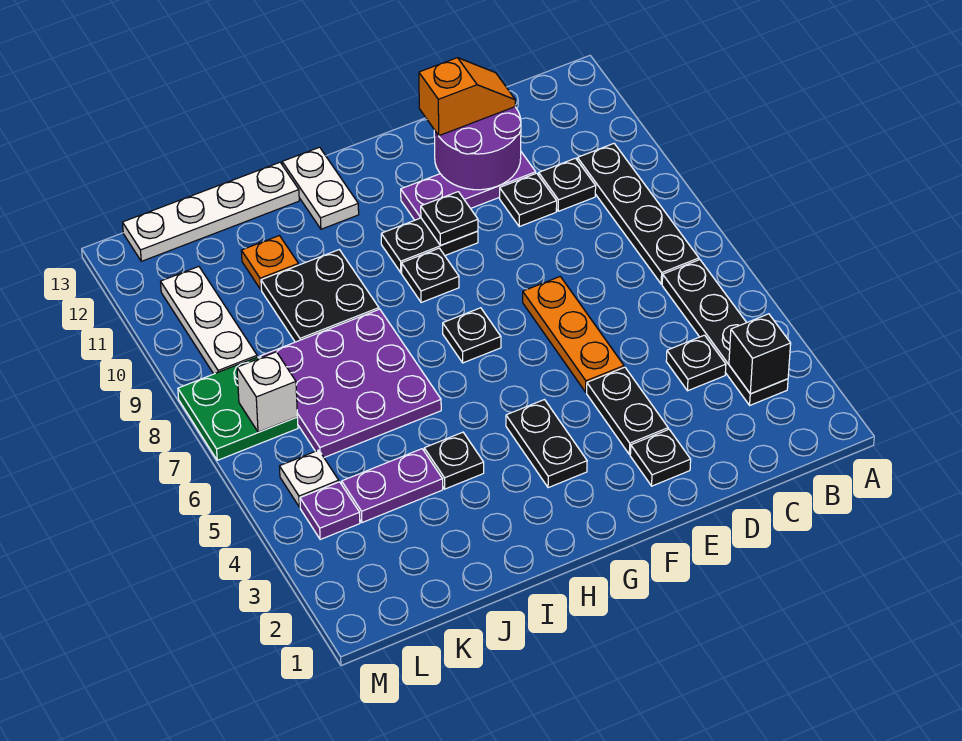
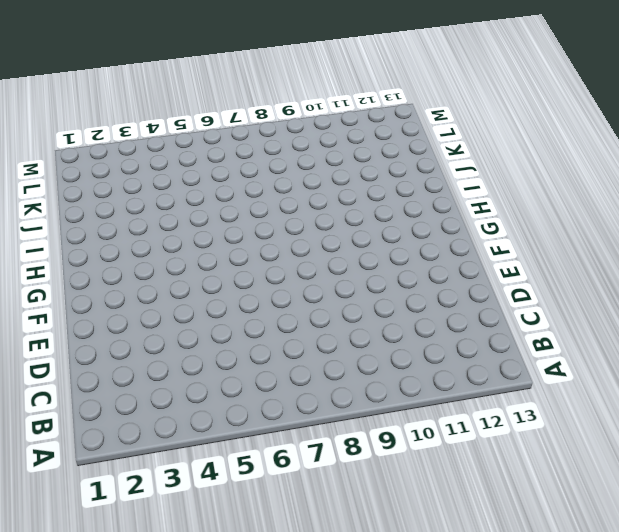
none -> black 1x4 plate [662,260,788,405]
none -> black 1x4 plate [577,144,699,284]
none -> black 1x1 plate [666,335,726,391]

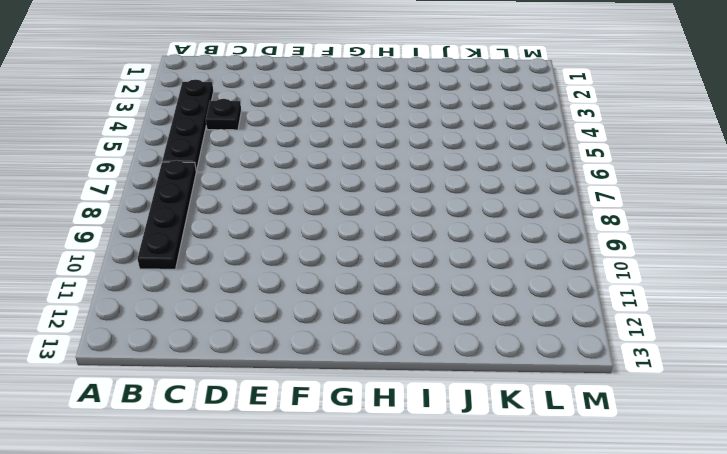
none -> black 1x1 plate [539,158,596,211]
none -> black 1x1 plate [500,173,557,227]
none -> purple 1x3 plate [401,152,536,220]

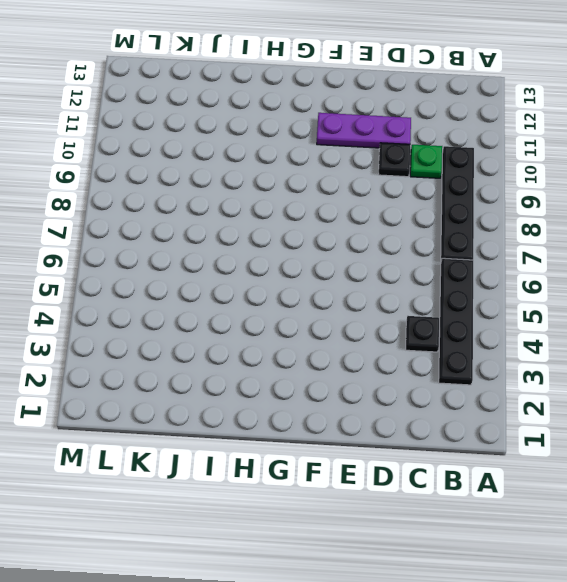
green 1x1 plate [410,145,442,178] -> black 1x1 plate [539,158,596,211]
none -> black 1x1 plate [630,429,691,486]
none -> black 1x2 plate [587,367,668,455]
none -> orange 1x3 plate [523,277,624,392]

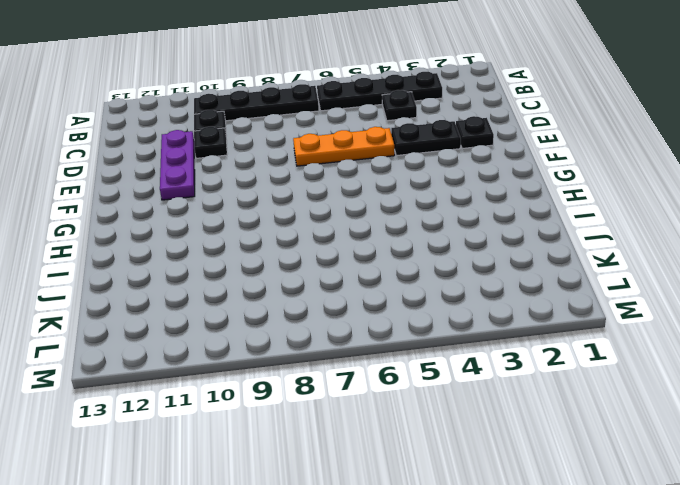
none -> black 1x2 plate [381,218,478,273]
none -> black 1x2 plate [506,400,587,488]
none -> black 1x1 plate [443,308,501,363]

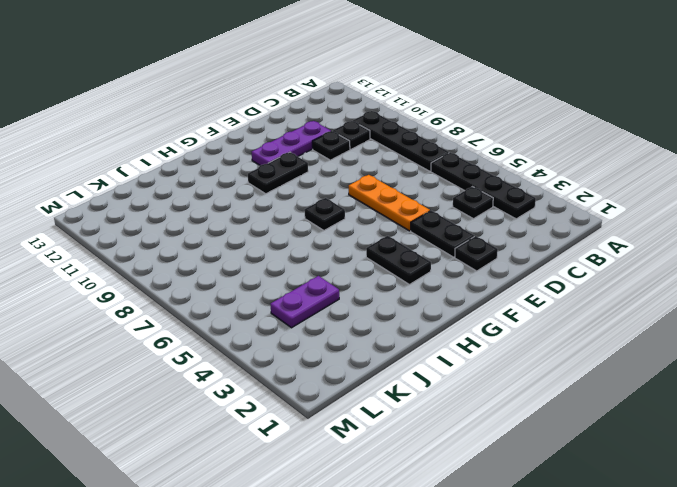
none -> black 1x1 plate [402,248,459,303]
none -> white 1x2 plate [282,147,359,229]
none -> black 1x1 plate [424,432,484,489]

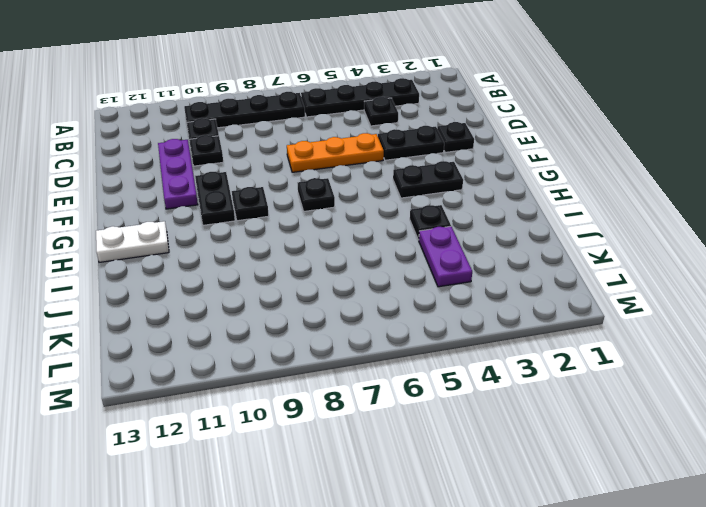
none -> purple 3x3 plate [260,309,441,457]
none -> black 2x2 plate [261,250,379,342]
none -> white 1x4 plate [122,162,299,261]

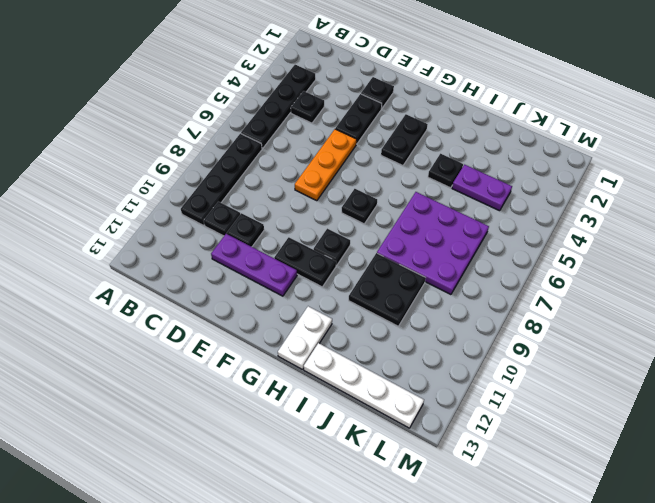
none -> orange 1x1 plate [241,236,298,289]
none -> purple 1x1 plate [300,482,360,540]
none -> white 1x1 plate [279,450,339,507]

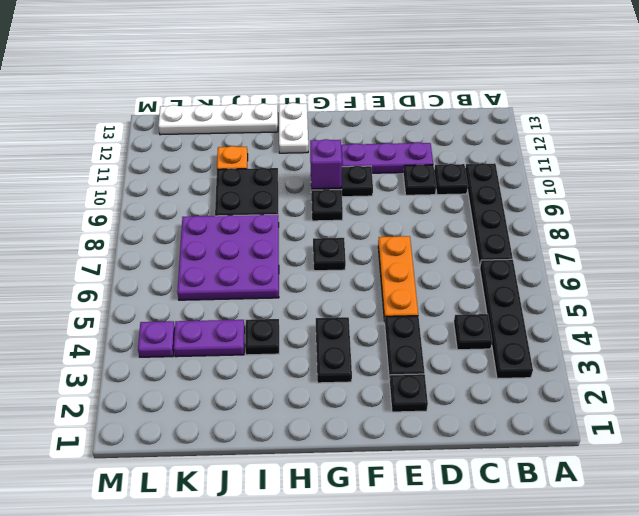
purple 1x1 brick [310,139,342,189] -> none
none -> white 1x1 plate [279,450,339,507]
none -> green 2x2 plate [178,357,298,460]
none -> white 1x3 plate [161,267,257,374]

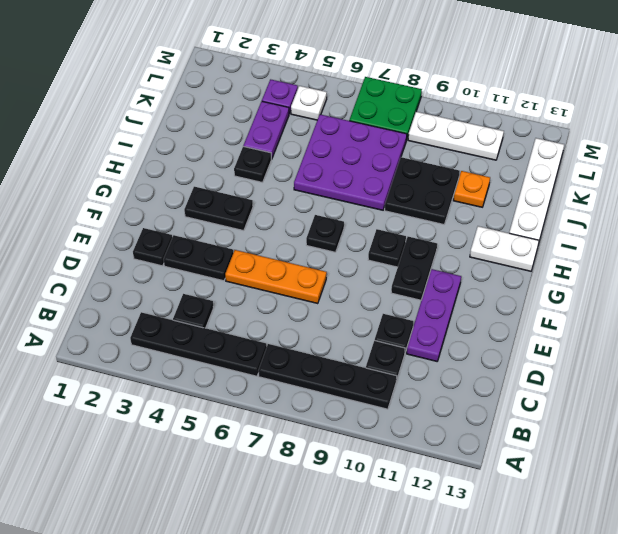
none -> black 1x1 brick [729,314,791,394]
none -> purple 2x2 round brick [434,107,521,190]
none -> black 1x1 plate [421,192,478,245]

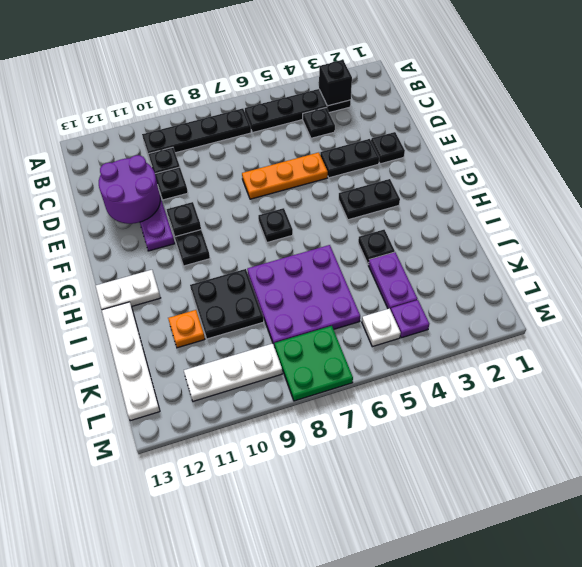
none -> black 1x1 plate [402,248,459,303]
none -> white 1x1 brick [237,352,297,432]
none -> orange 1x2 slope [419,58,515,136]

